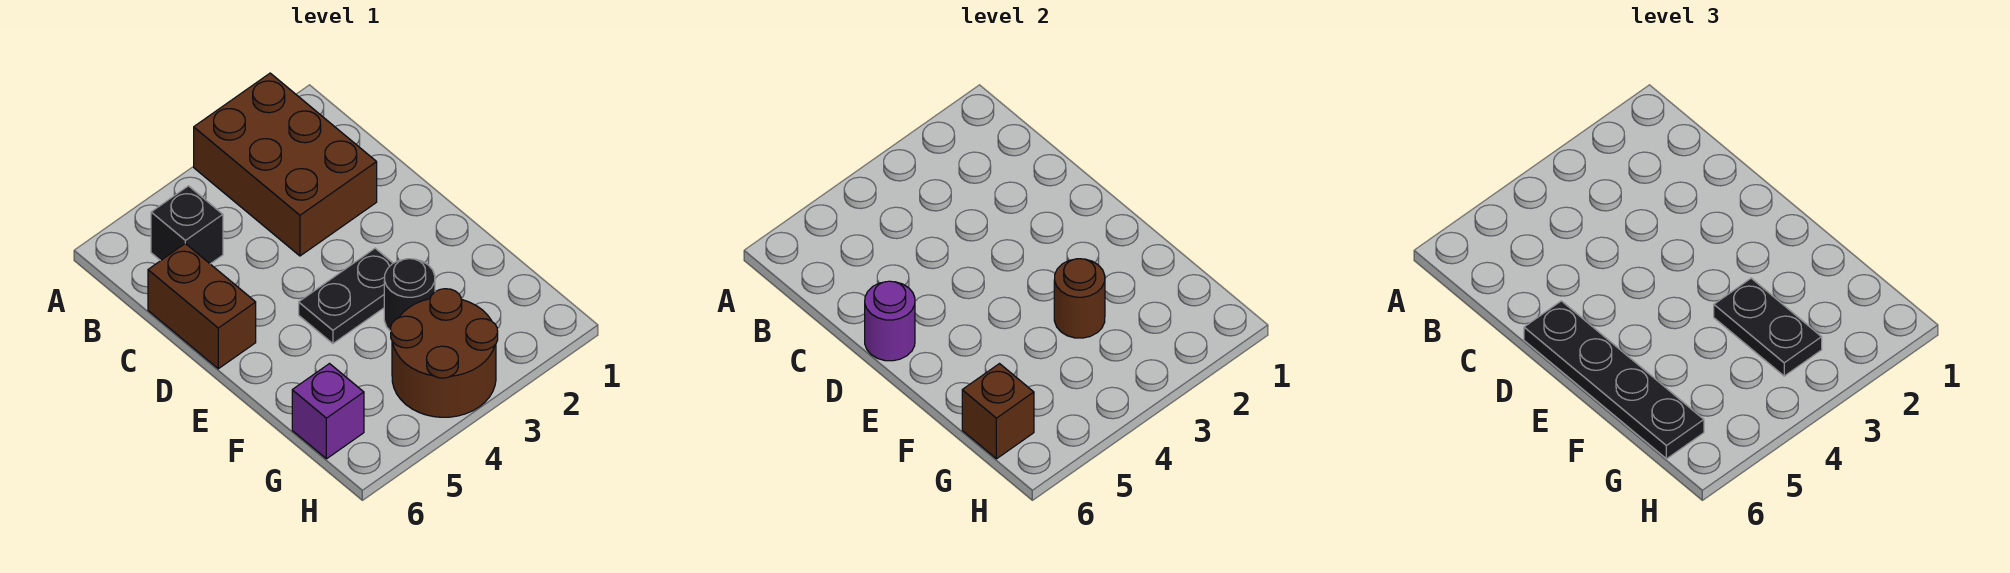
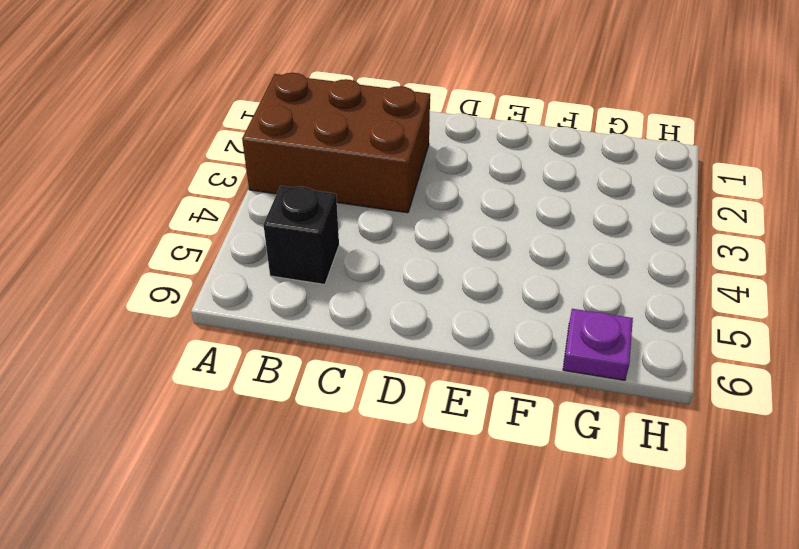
purple 1x1 plate [563,309,633,380] -> purple 1x1 brick [292,364,364,459]
none -> brown 1x2 brick [148,244,256,369]
none -> black 1x2 plate [299,248,393,344]
none -> black 1x1 round brick [384,259,435,331]

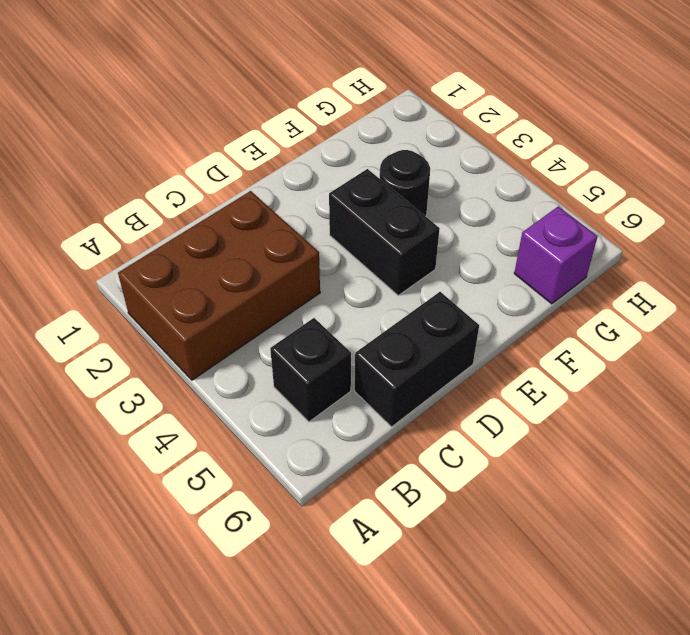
black 1x2 brick [355,292,479,427] -> brown 1x2 brick [148,244,256,369]
black 1x2 brick [329,169,440,295] -> black 1x2 plate [299,248,393,344]
none -> brown 2x2 round brick [391,289,498,417]
none -> purple 1x1 round brick [865,281,915,361]
none -> brown 1x1 round brick [1054,259,1105,338]

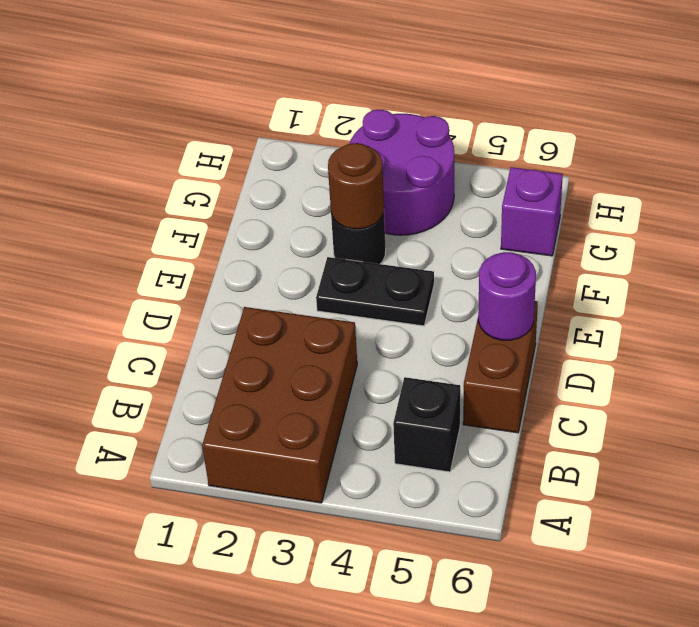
purple 2x2 round brick [349,110,454,235] -> brown 2x2 round brick [391,289,498,417]
none -> brown 1x1 brick [962,364,1034,459]
none -> black 1x4 plate [1524,301,1704,459]
none -> black 1x2 plate [1714,278,1822,376]

